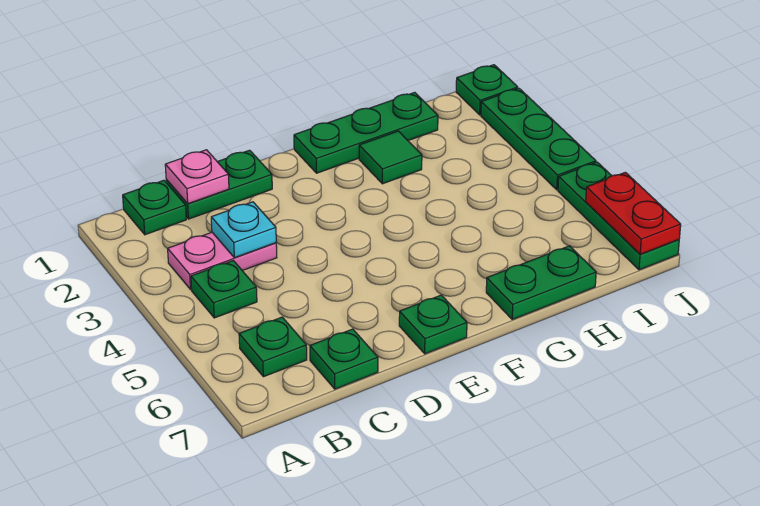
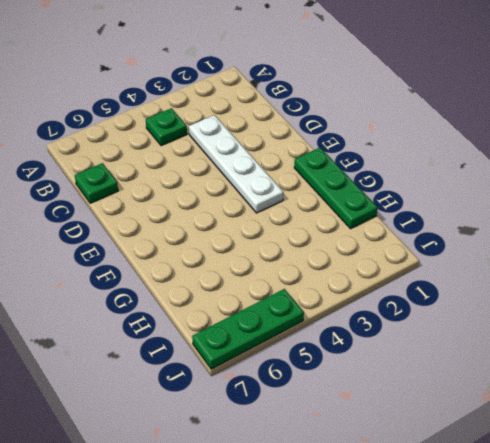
white 1x4 plate [189,115,283,213] -> pink 1x2 plate [168,232,277,289]
none -> green 1x1 plate [123,180,186,235]
none -> green 1x1 plate [239,317,307,377]
none -> green 1x2 plate [166,150,272,219]

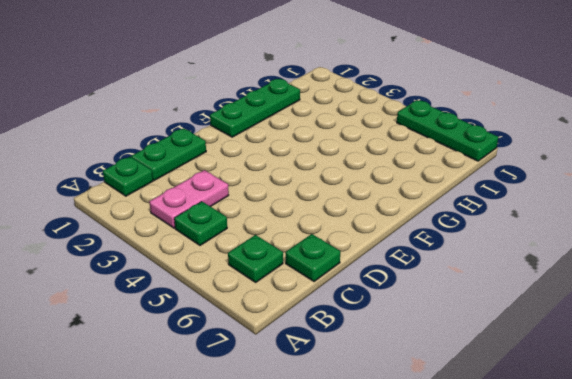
none -> green 1x1 plate [399,295,467,354]
none -> green 1x1 tile [359,131,422,184]
none -> green 1x2 plate [486,246,596,319]

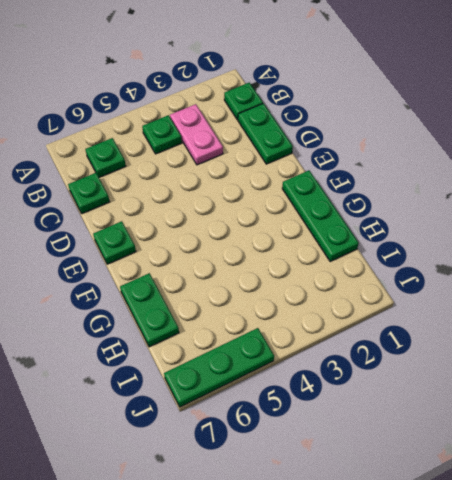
none -> green 1x1 tile [359,131,422,184]
none -> green 1x1 plate [456,65,518,115]
none -> green 1x3 plate [481,88,596,190]

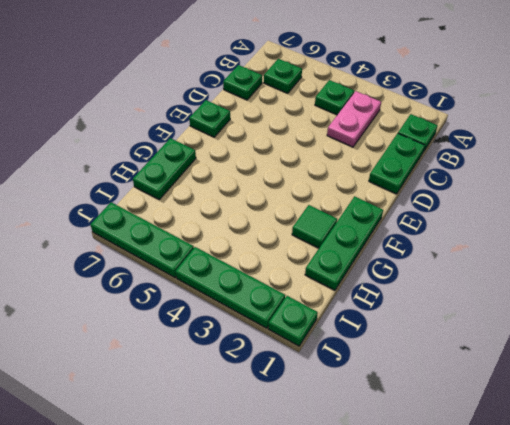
none -> pink 1x1 plate [165,150,229,204]
none -> cyan 1x1 plate [211,202,276,258]
none -> red 1x2 plate [586,172,681,254]

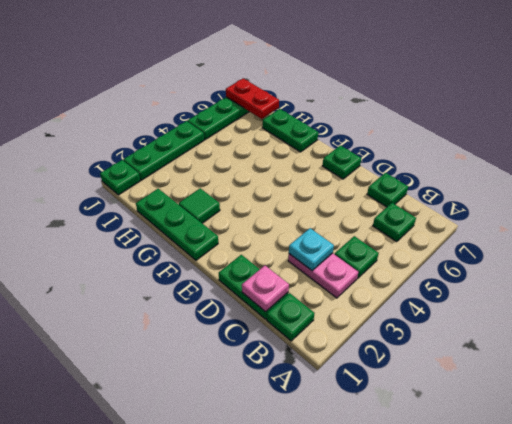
red 1x2 plate [226,79,279,119] -> red 1x2 plate turned to [586,172,681,254]

